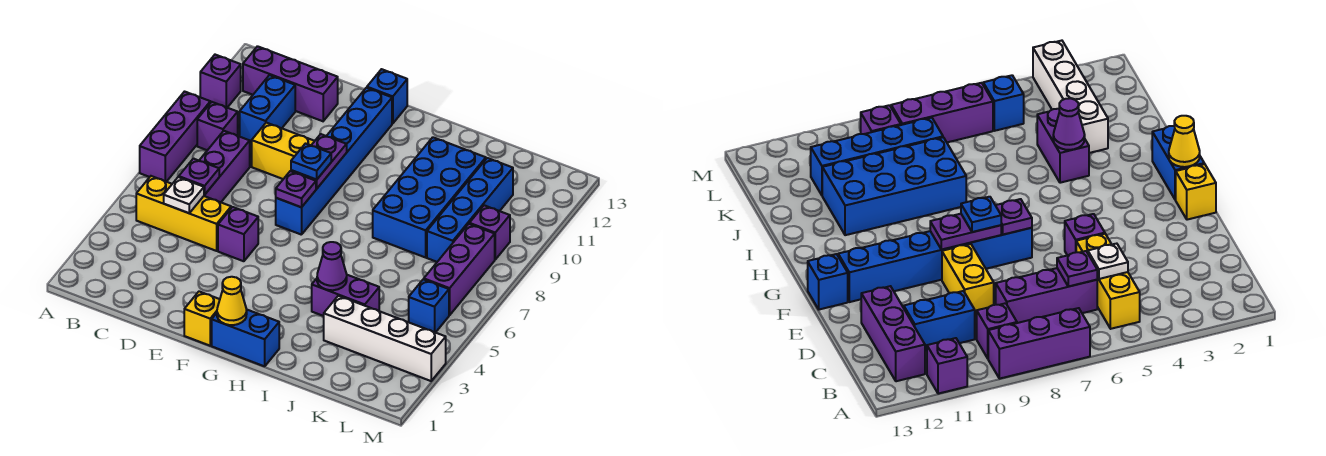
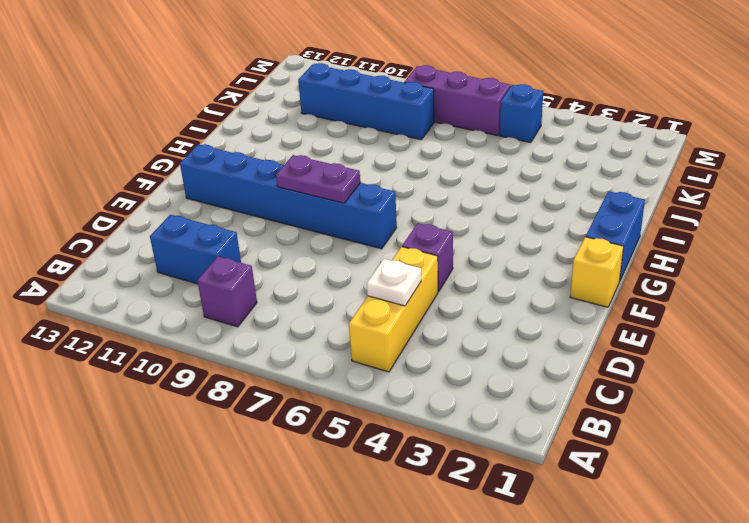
none -> purple 1x3 brick [140,92,210,182]
none -> purple 1x1 brick [200,55,241,108]
none -> purple 1x3 brick [243,46,338,121]

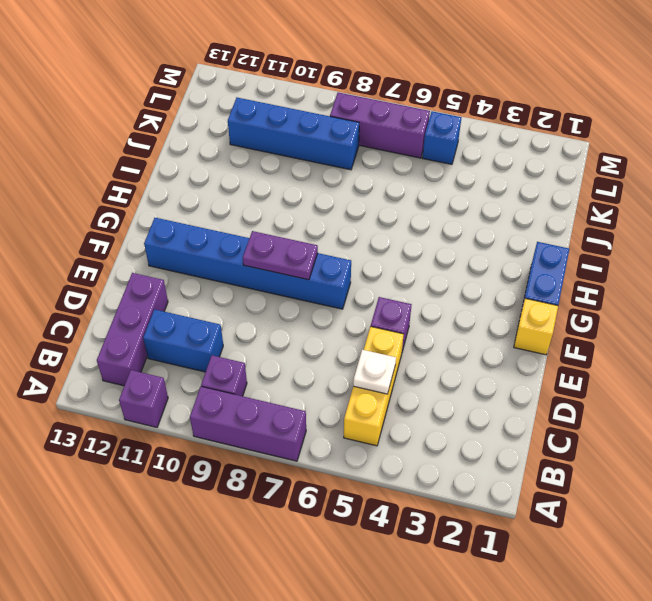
none -> purple 1x3 brick [199,131,250,202]
none -> yellow 1x2 brick [252,123,314,179]
none -> blue 1x1 brick [367,69,407,124]

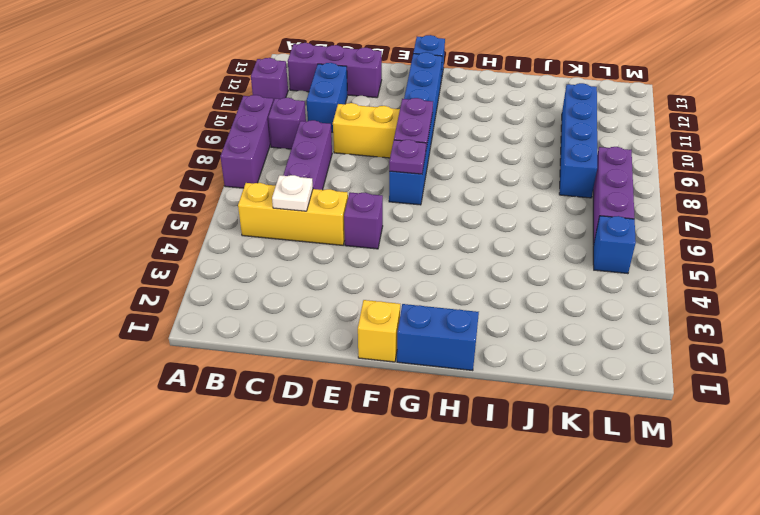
none -> purple 1x2 brick [312,275,379,316]
none -> blue 2x4 brick [373,137,486,257]
none -> white 1x4 brick [324,296,446,381]

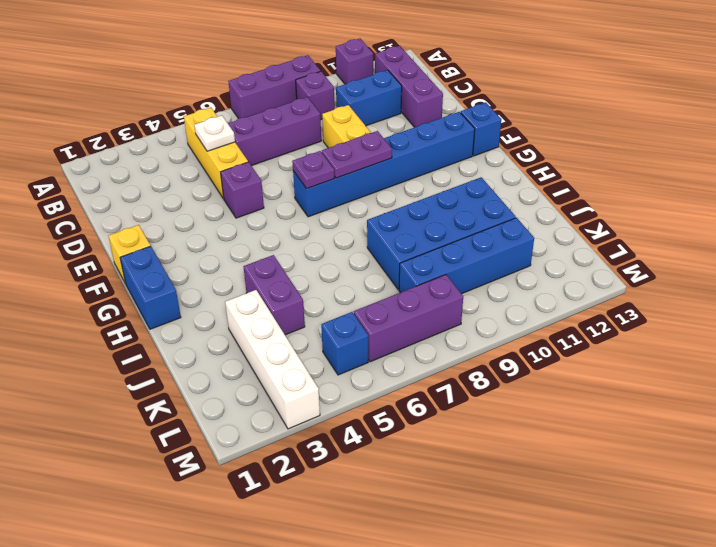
none -> purple 1x1 brick [469,205,510,259]
none -> purple 1x1 plate [179,159,219,195]
none -> yellow 1x1 cone [217,277,247,325]

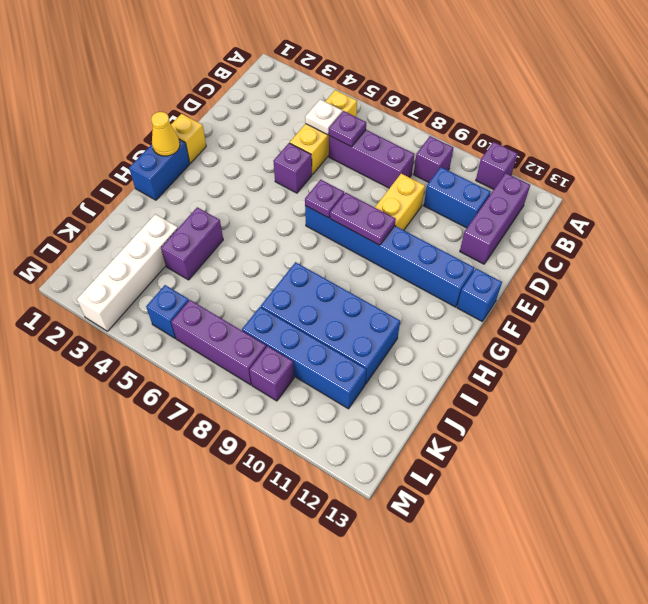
none -> purple 1x3 brick [140,92,210,182]
none -> purple 1x1 cone [317,242,347,290]
none -> blue 1x1 plate [291,144,331,180]

